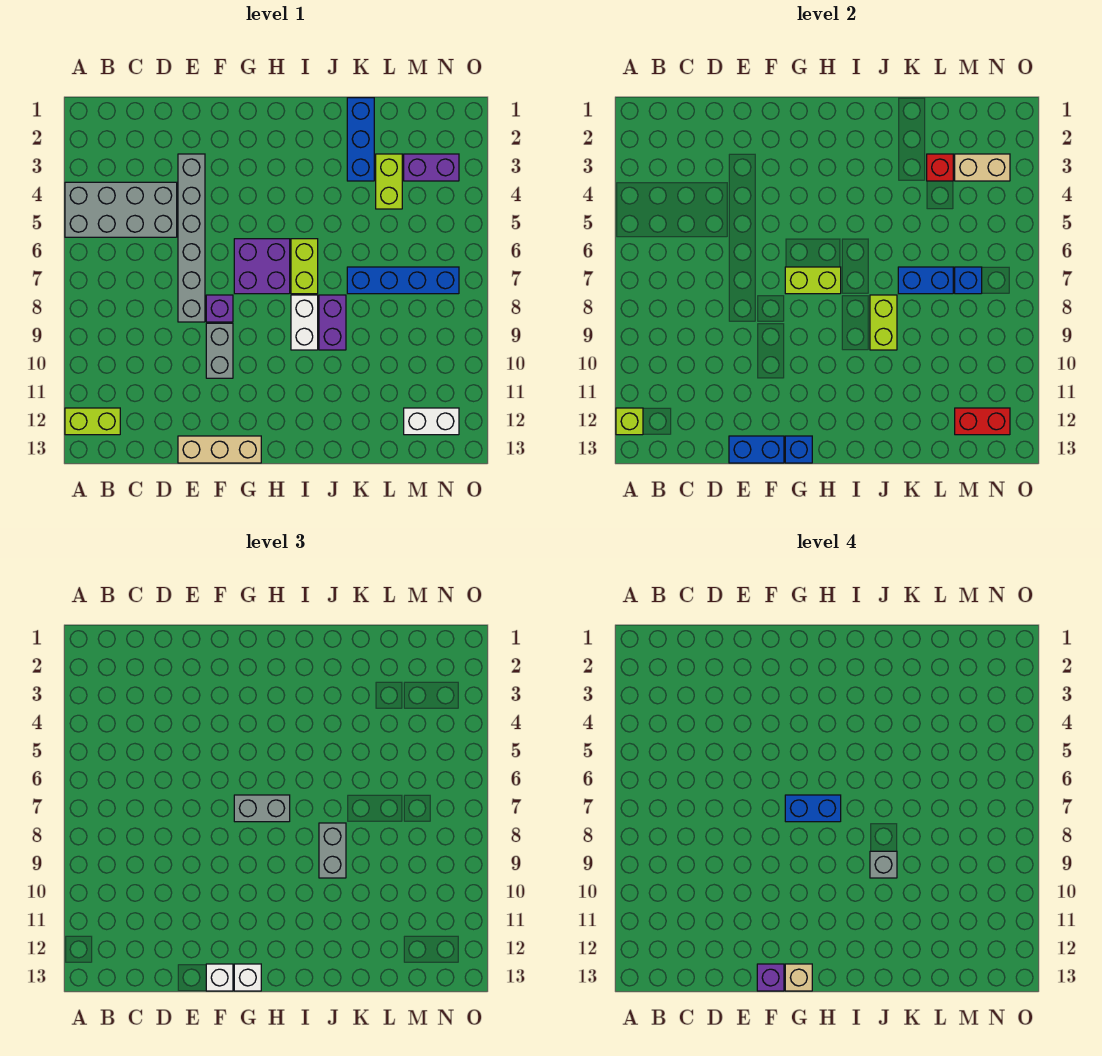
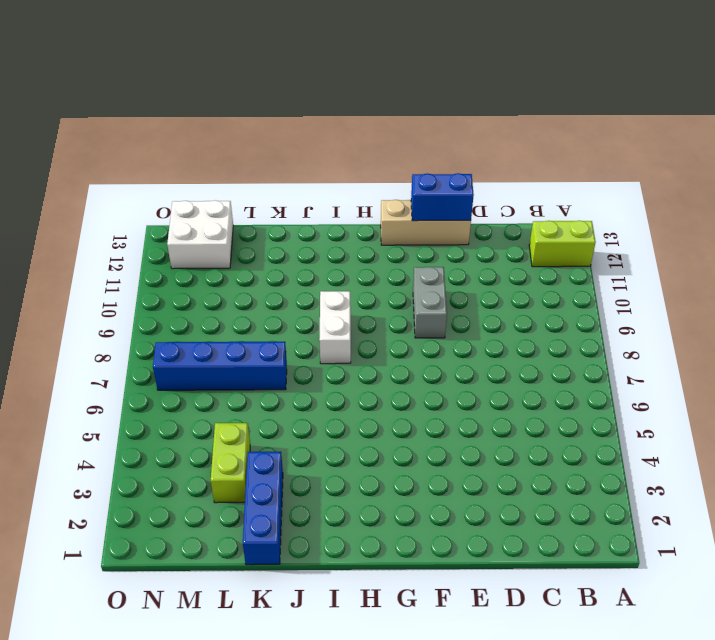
white 2x2 brick [167,200,233,269] -> white 1x2 brick [404,408,459,435]
none -> grey 2x4 brick [65,182,177,237]
none -> grey 1x6 brick [178,154,205,322]
none -> purple 1x1 brick [206,295,233,322]
none -> purple 2x2 brick [234,239,290,294]

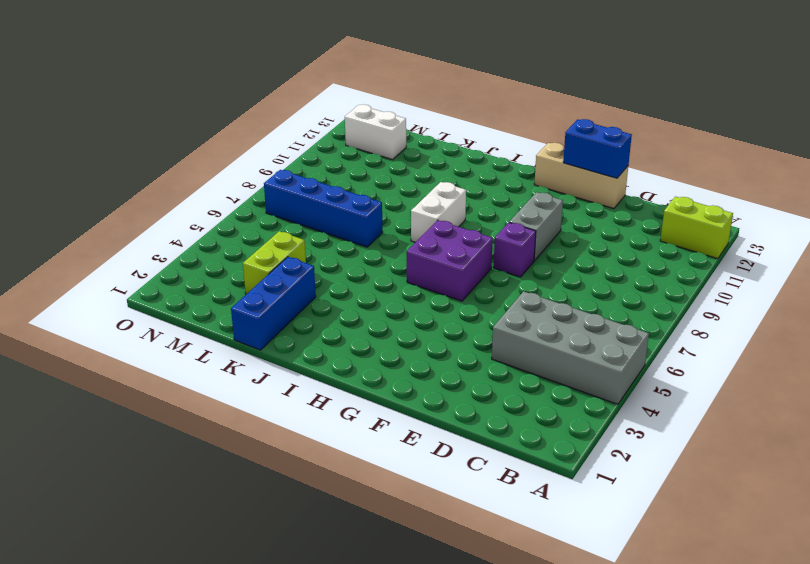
none -> grey 1x6 brick [178,154,205,322]
none -> lime 1x2 brick [291,239,318,294]
none -> purple 1x2 brick [319,295,346,350]
none -> purple 1x2 brick [404,154,459,181]

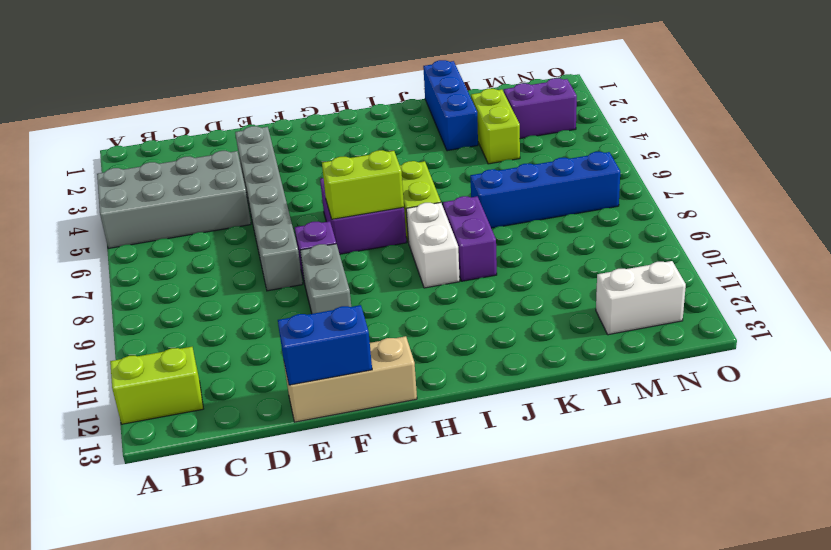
none -> lime 1x1 brick [616,408,643,435]
none -> blue 1x1 brick [785,436,812,463]
none -> lime 1x2 brick [870,295,897,350]
none -> blue 1x2 brick [898,267,953,294]

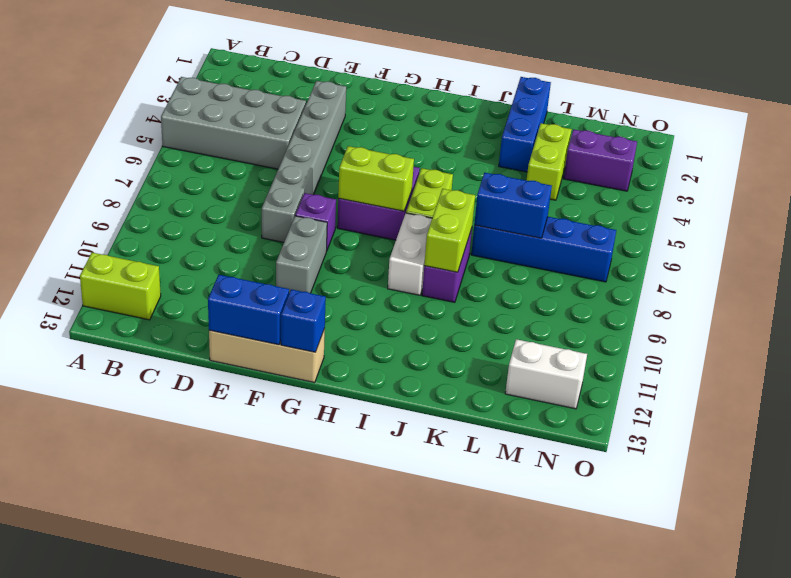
none -> lime 1x1 brick [616,408,643,435]
none -> red 1x1 brick [927,154,953,181]
none -> tan 1x2 brick [955,154,1010,181]
none -> blue 1x1 brick [955,267,982,294]

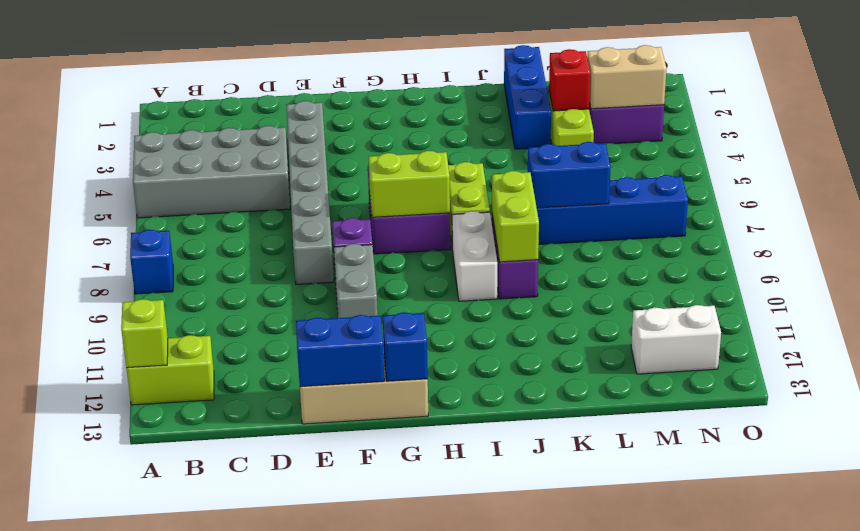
blue 1x1 brick [130,230,173,294] -> blue 1x1 brick moved to [955,267,982,294]
none -> red 1x2 brick [955,408,1010,435]
none -> white 1x1 brick [206,964,233,991]
none -> grey 1x2 brick [234,795,290,822]
none -> white 1x1 brick [234,964,261,991]

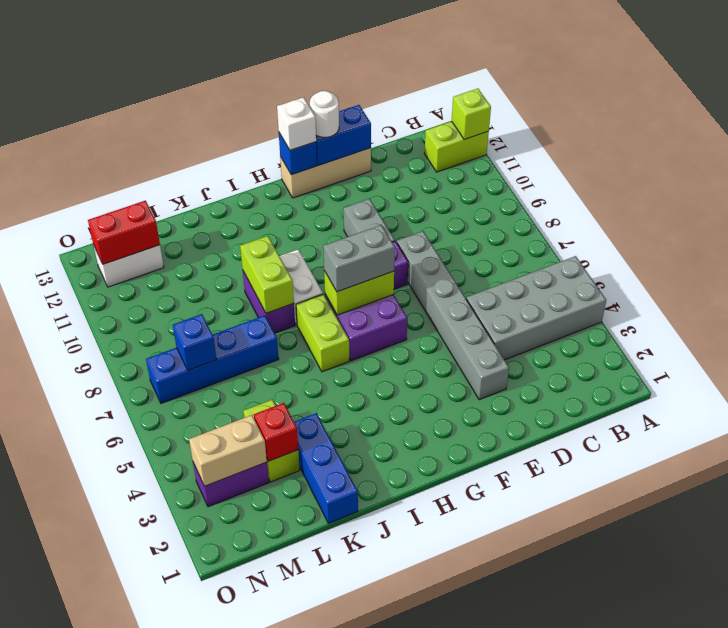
white 1x1 round brick [310,91,339,137] -> white 1x1 brick [206,964,233,991]
none -> blue 1x2 brick [898,267,953,294]
none -> grey 1x2 brick [319,823,346,878]
none -> purple 1x1 brick [757,964,784,991]
none -> blue 1x2 brick [785,795,841,822]

